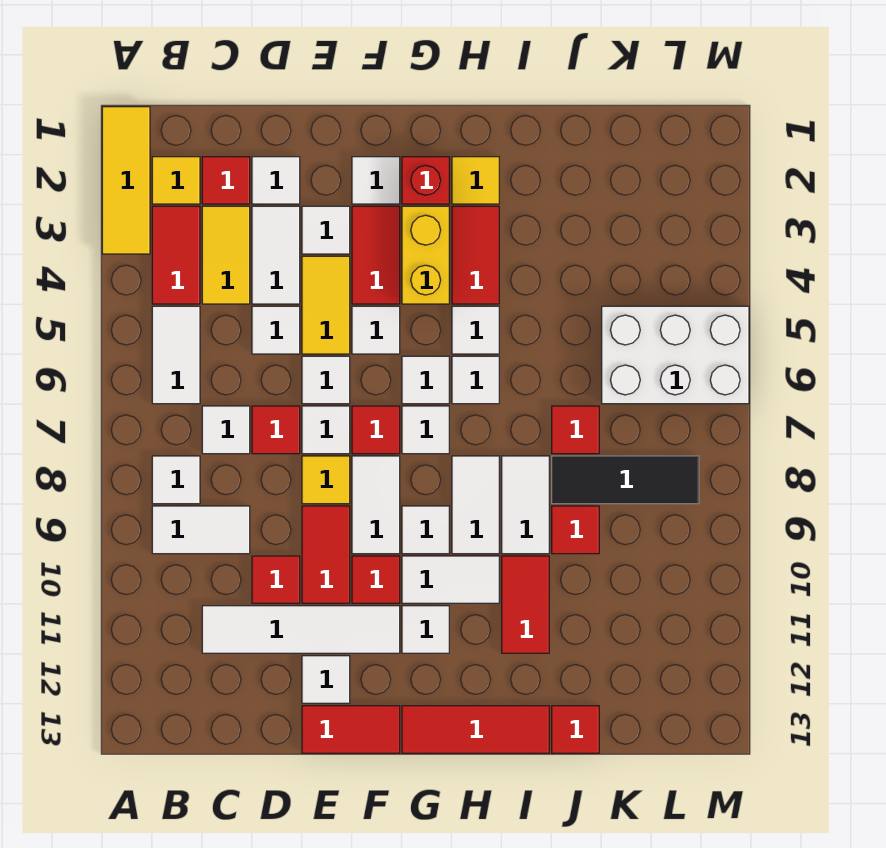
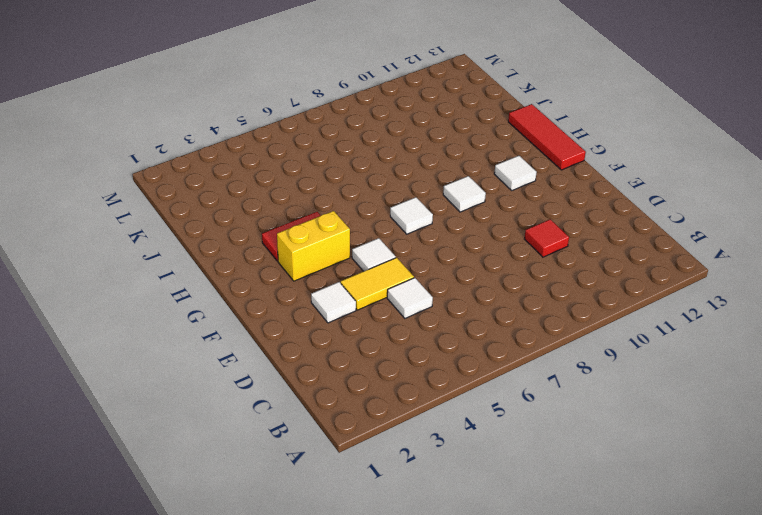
none -> yellow 1x3 tile [102,107,150,254]
none -> yellow 1x1 tile [152,157,200,204]
none -> red 1x2 tile [152,206,200,304]
none -> white 1x2 tile [152,306,200,404]

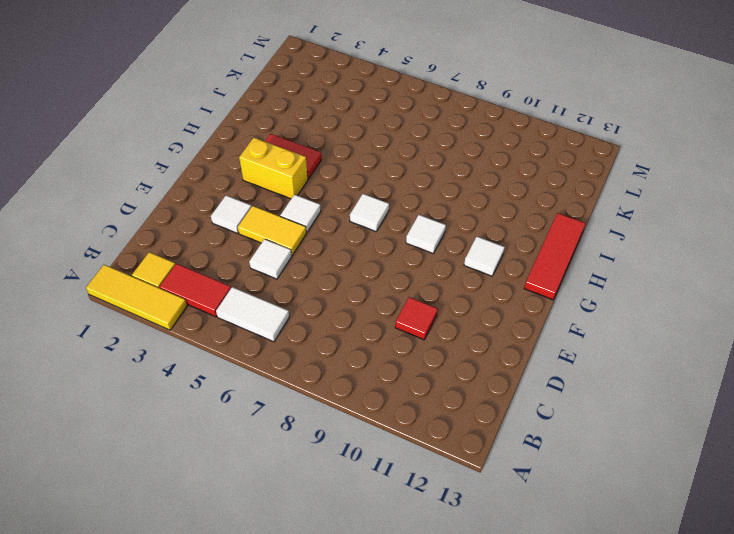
none -> white 1x1 tile [152,456,200,504]
none -> white 1x2 tile [152,506,250,554]
none -> red 1x1 tile [202,157,250,204]
none -> yellow 1x2 tile [202,206,250,304]

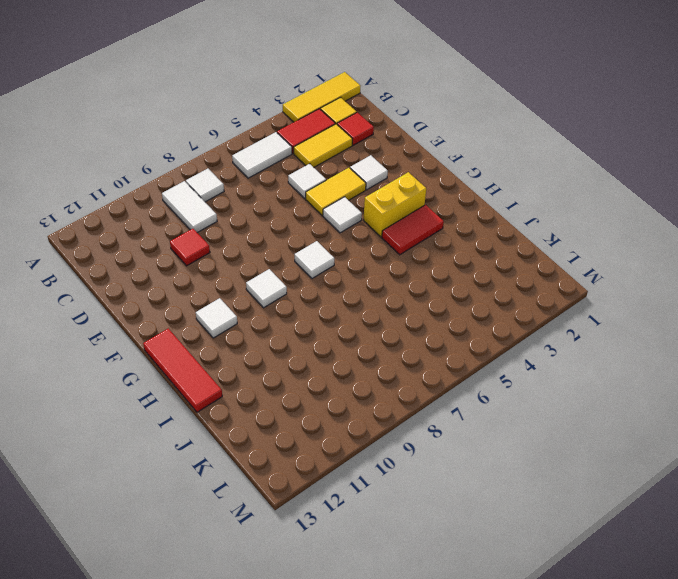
none -> white 1x1 tile [202,406,250,454]
none -> white 1x4 tile [202,606,400,653]
none -> white 1x1 tile [252,157,300,204]
none -> white 1x2 tile [252,206,300,304]

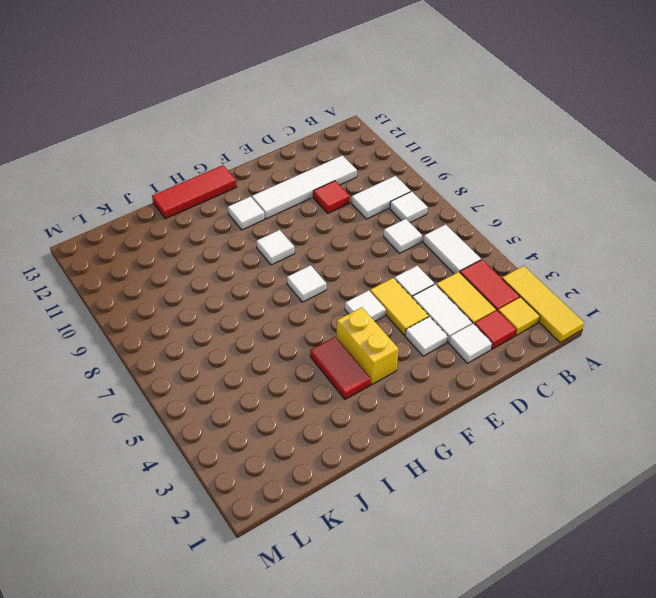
none -> red 1x1 tile [252,406,300,454]
none -> white 1x1 tile [302,356,350,404]
none -> white 1x1 tile [302,406,350,454]
none -> yellow 1x1 tile [302,456,350,504]

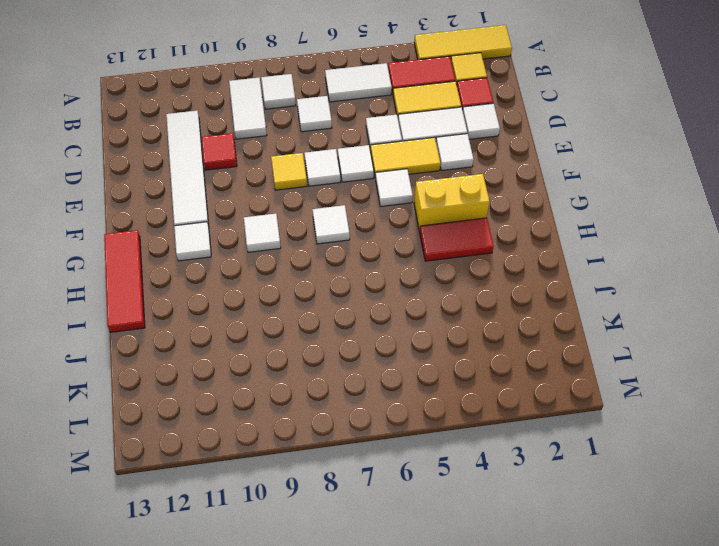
none -> red 1x1 tile [252,406,300,454]
none -> red 1x2 tile [302,506,350,603]
none -> white 1x1 tile [302,656,350,703]
none -> red 1x2 tile [302,706,400,753]

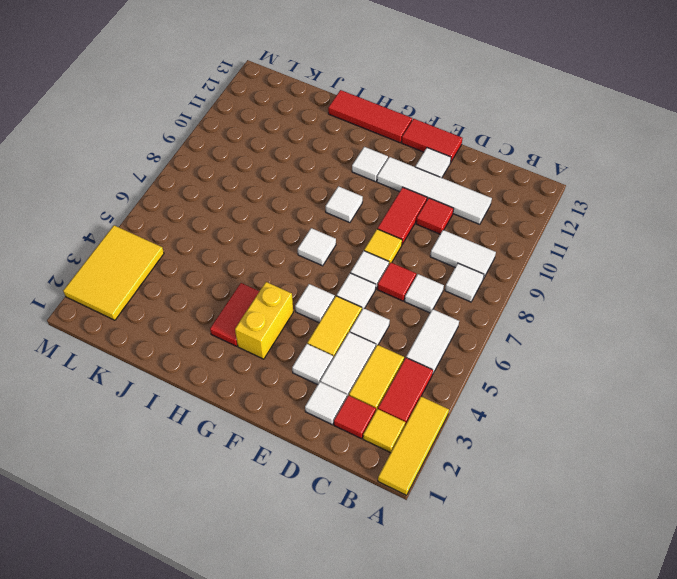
yellow 2x3 tile [63,225,164,320] -> none
none -> white 1x1 tile [352,157,400,204]
none -> red 1x2 tile [352,206,400,304]
none -> red 1x1 tile [352,406,400,454]
none -> white 1x2 tile [352,456,400,554]

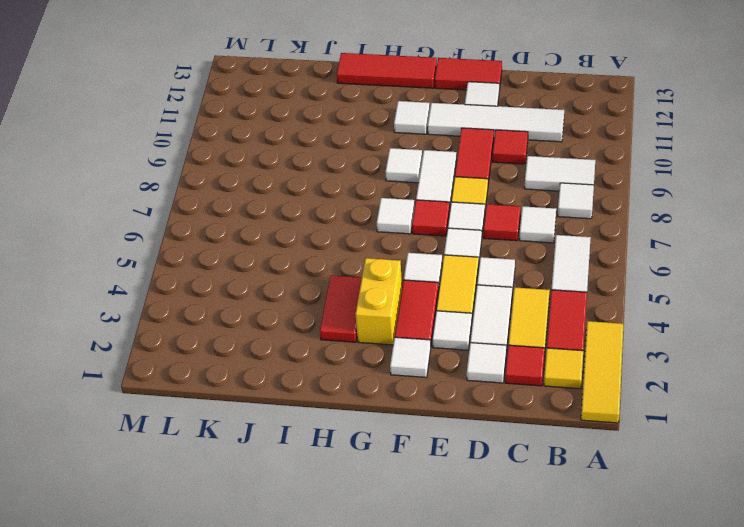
none -> red 1x1 tile [352,556,400,603]
none -> red 1x1 brick [402,157,449,204]
none -> white 1x1 tile [402,356,449,404]
none -> white 1x2 tile [402,556,499,603]

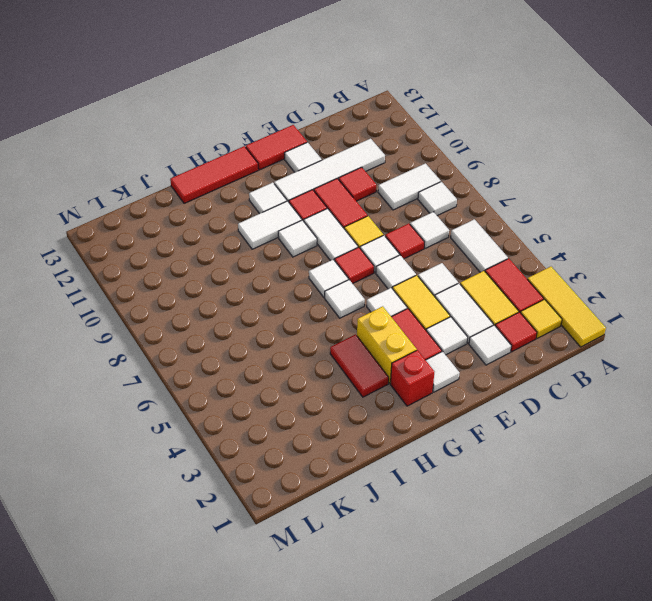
none -> yellow 1x1 tile [452,157,499,204]
none -> white 1x1 tile [452,306,499,354]
none -> white 1x1 tile [452,356,499,404]
none -> white 1x2 tile [452,456,499,554]

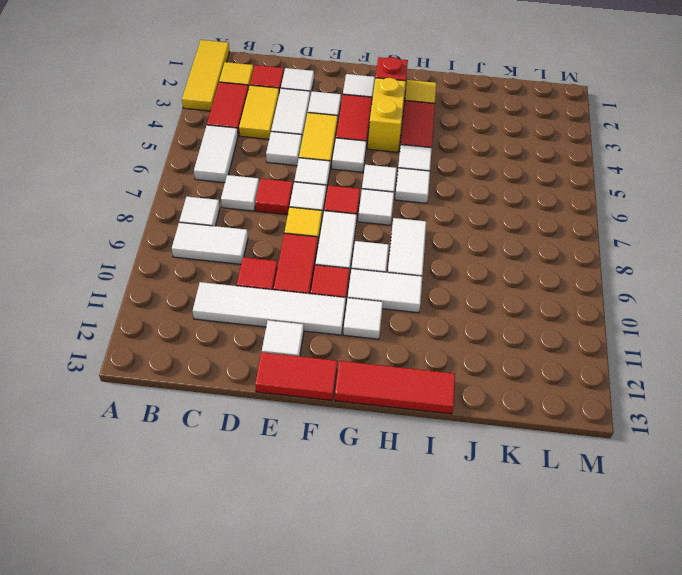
none -> white 1x2 tile [502,456,549,554]
none -> red 1x2 tile [502,556,549,653]
none -> red 1x1 tile [552,406,599,454]
none -> black 1x3 tile [552,456,699,504]

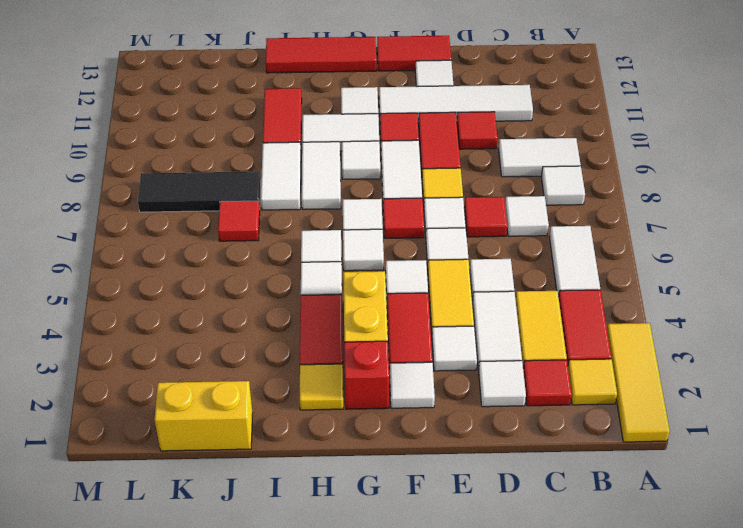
yellow 1x2 brick [154,381,252,451] -> none
none -> red 1x1 tile [552,506,599,554]
none -> red 1x1 tile [552,706,599,753]
none -> white 2x3 brick [602,306,749,404]

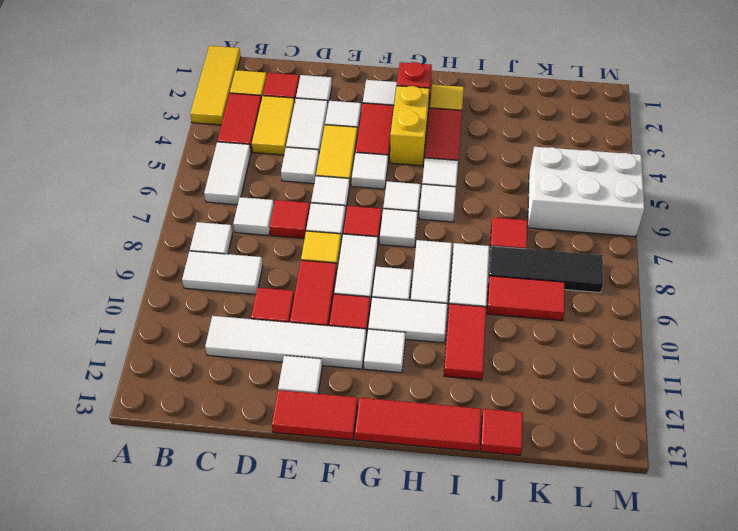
red 1x2 tile [487,276,565,320] -> red 1x1 tile [552,506,599,554]

